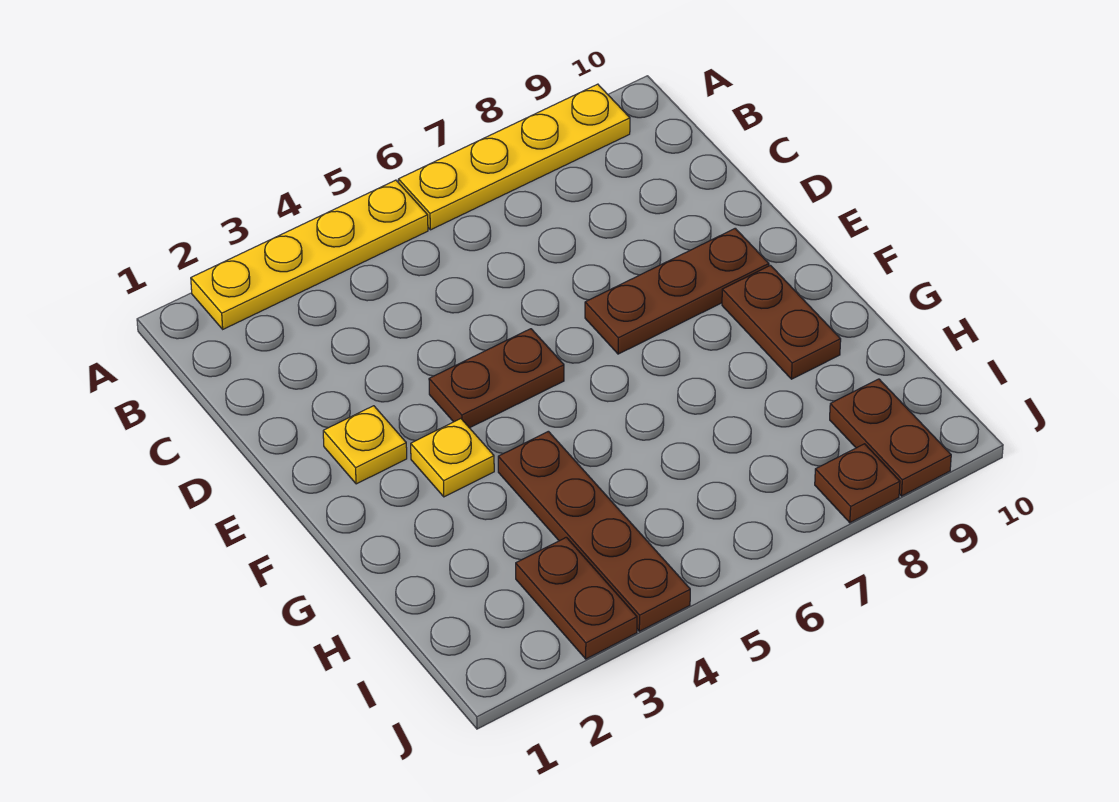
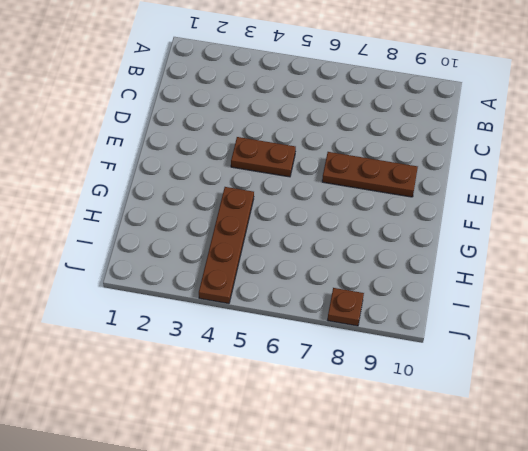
none -> yellow 1x4 plate [191,180,428,329]
none -> yellow 1x4 plate [398,84,630,230]

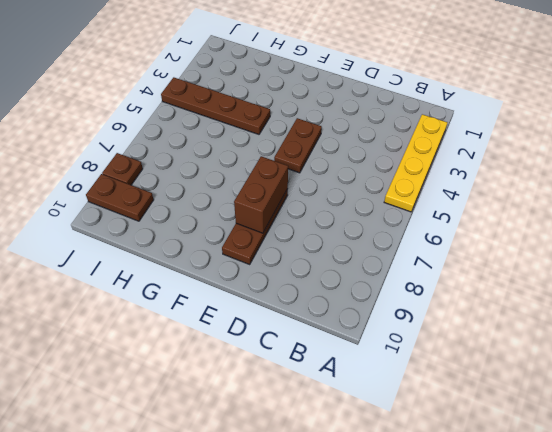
brown 1x2 brick [234,156,288,233] -> none
none -> yellow 1x4 plate [398,84,630,230]
none -> yellow 1x1 plate [323,406,407,484]

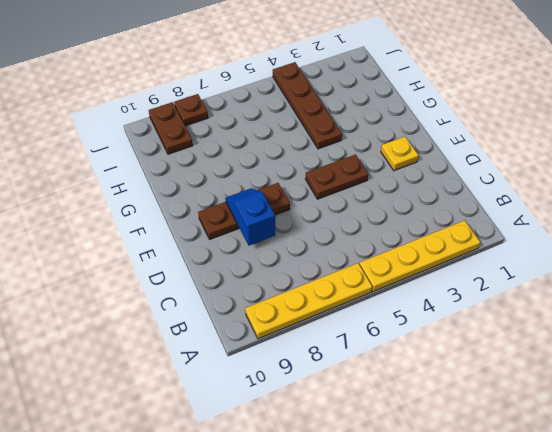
blue 1x2 slope [225,188,275,245] -> none
none -> yellow 1x1 plate [411,419,494,497]
none -> brown 1x2 plate [722,265,841,379]

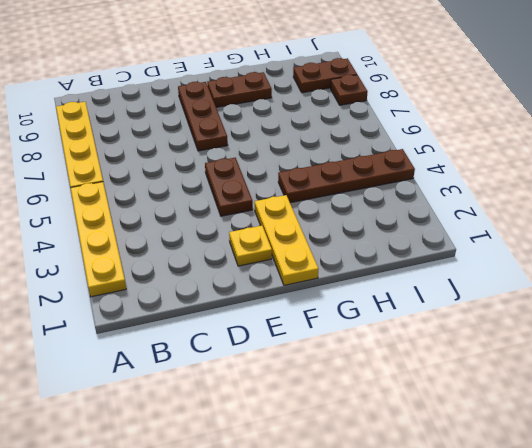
yellow 1x3 plate [255,195,318,285] -> yellow 1x1 plate [411,419,494,497]
none -> brown 1x2 plate [516,537,637,659]

